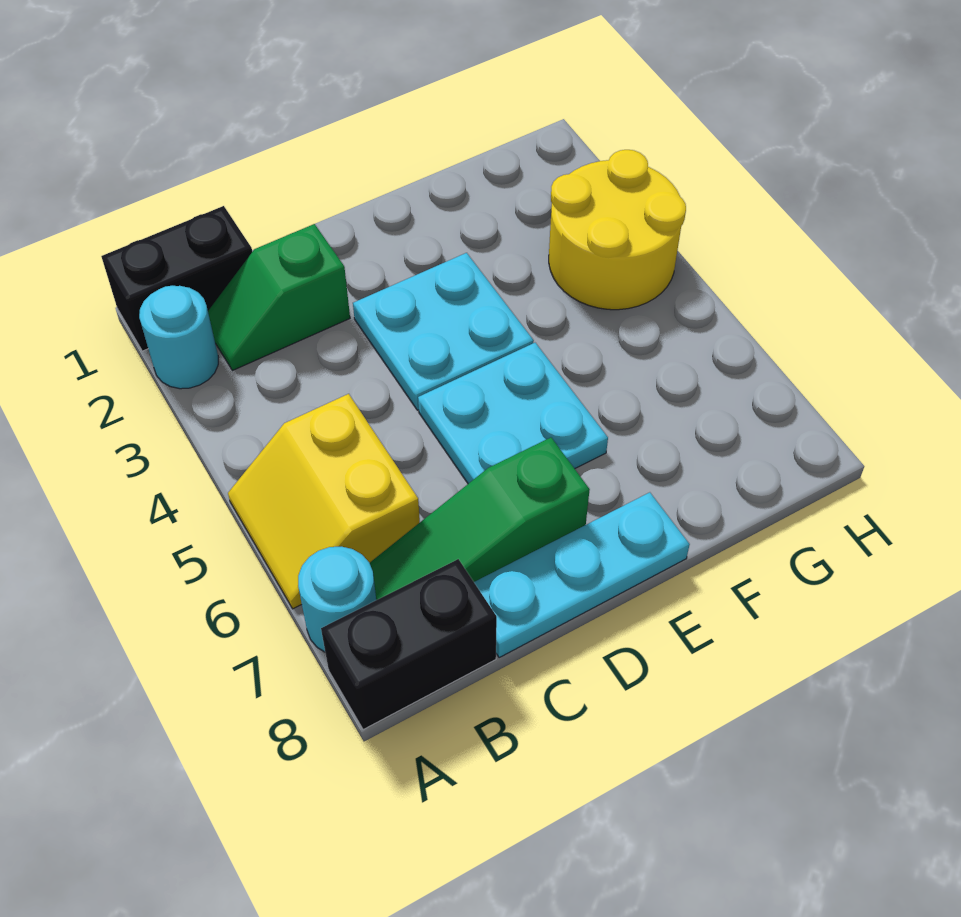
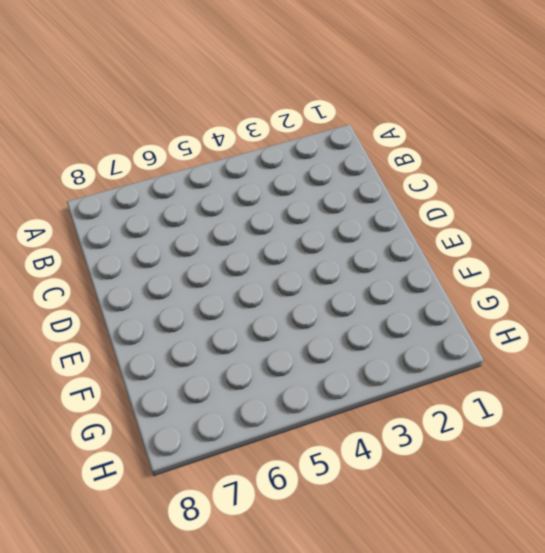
none -> black 1x2 brick [101,206,252,351]
none -> cyan 1x1 round brick [139,286,218,389]

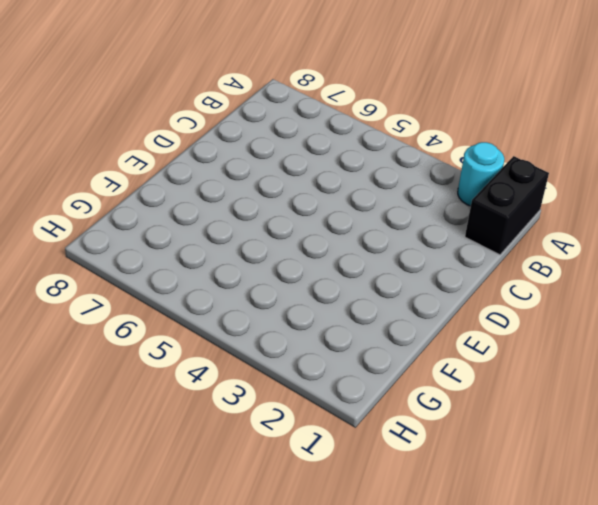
none -> yellow 2x2 slope [228,394,420,609]
none -> cyan 1x1 round brick [298,547,376,652]

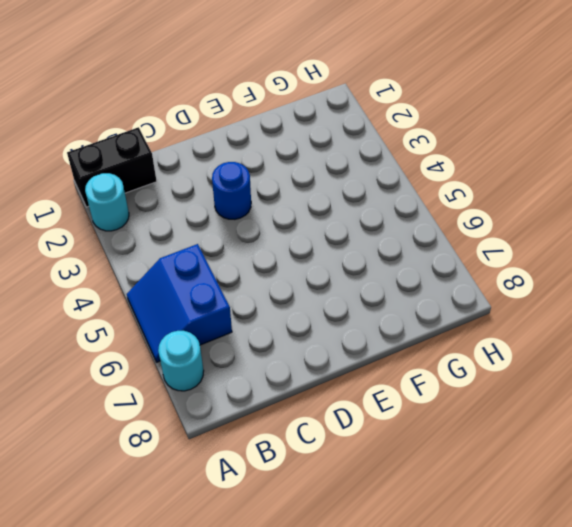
blue 2x2 slope [127,244,232,362] -> yellow 2x2 slope [228,394,420,609]
blue 1x1 round brick [212,162,251,219] -> cyan 2x2 plate [353,253,534,410]
none -> black 1x2 brick [321,559,497,730]
none -> green 1x2 slope [208,224,350,371]

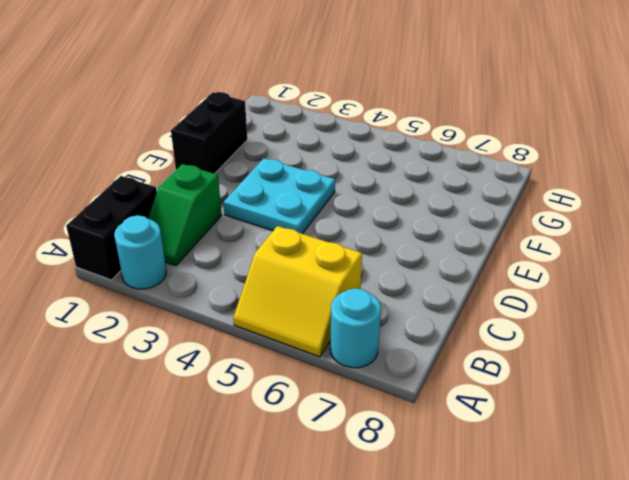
black 1x2 brick [171,92,247,174] -> black 1x2 brick moved to [321,559,497,730]
none -> green 1x3 slope [370,438,590,600]
none -> cyan 1x3 plate [474,492,690,658]

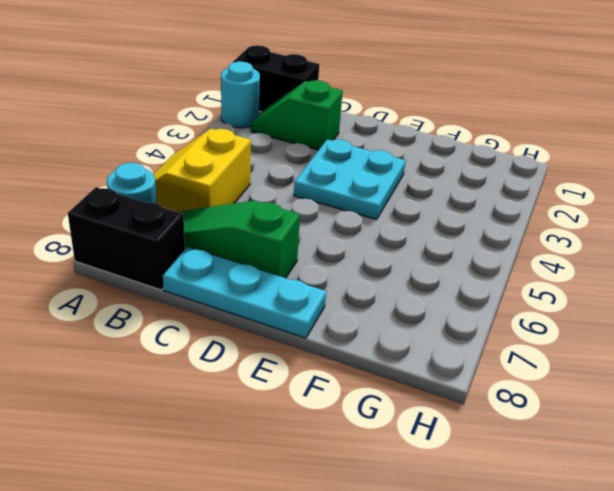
none -> cyan 2x2 plate [418,343,608,484]
none -> yellow 2x2 round brick [549,150,686,310]

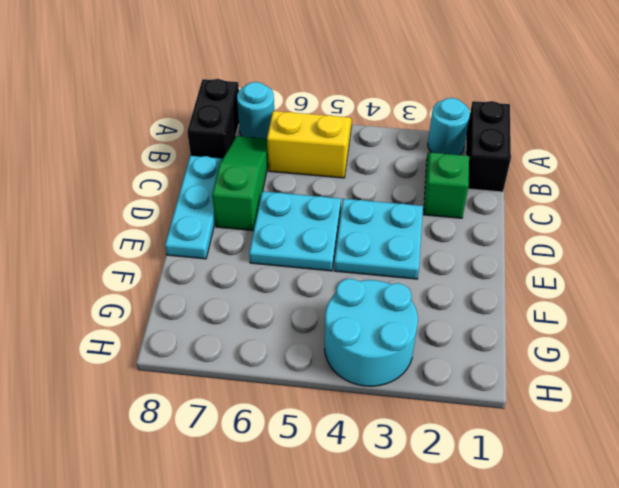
cyan 2x2 round brick [325,279,418,386] -> yellow 2x2 round brick [549,150,686,310]

